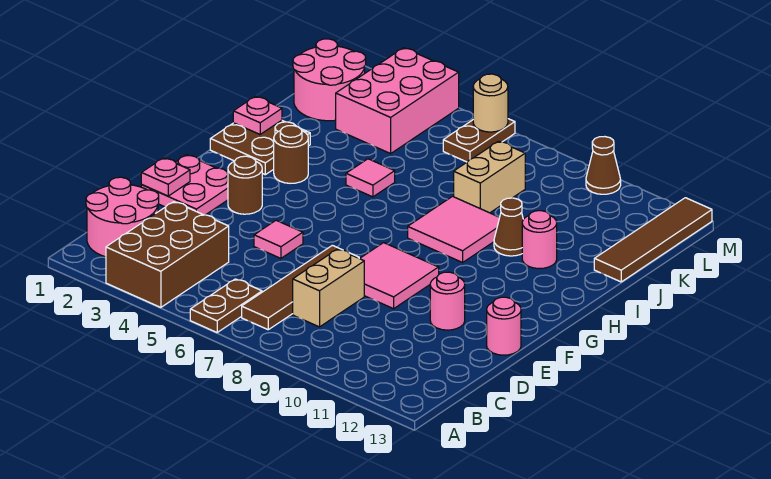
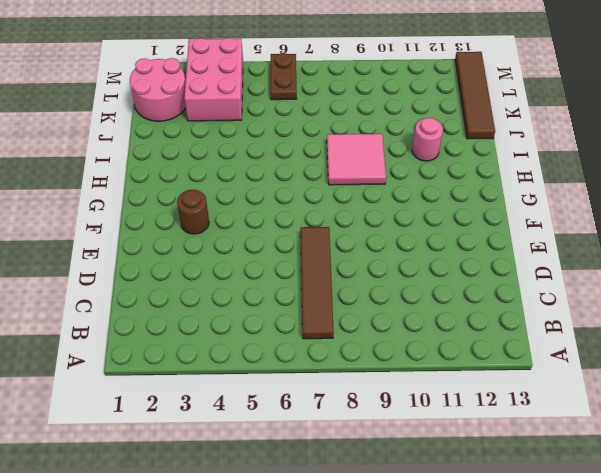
none -> brown 2x3 brick [106,202,229,307]
none -> brown 1x2 plate [190,279,262,332]
none -> pink 2x2 round brick [86,177,159,257]

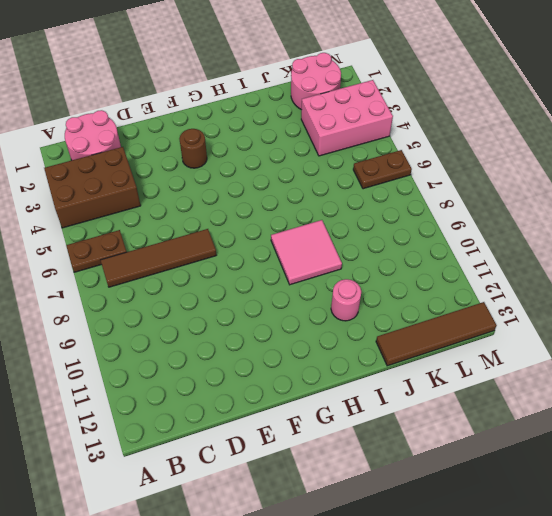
none -> tan 1x2 brick [293,249,364,327]
none -> pink 2x2 plate [141,155,228,215]
none -> pink 1x1 tile [254,220,303,258]

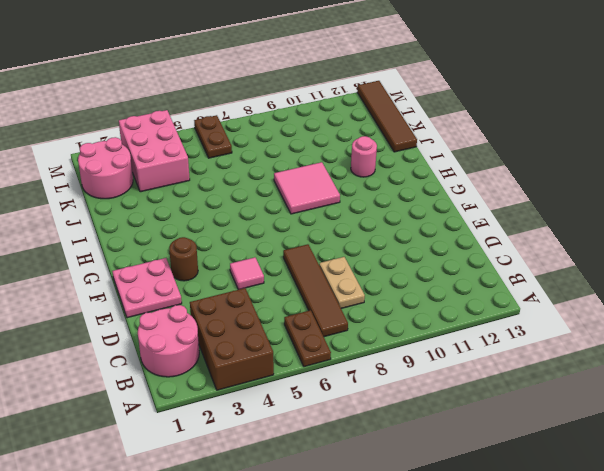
tan 1x2 plate [319,257,365,309] -> tan 1x2 brick [293,249,364,327]
none -> pink 2x2 tile [360,243,439,309]
none -> pink 1x1 round brick [430,272,465,330]
none -> pink 1x1 round brick [487,297,521,355]

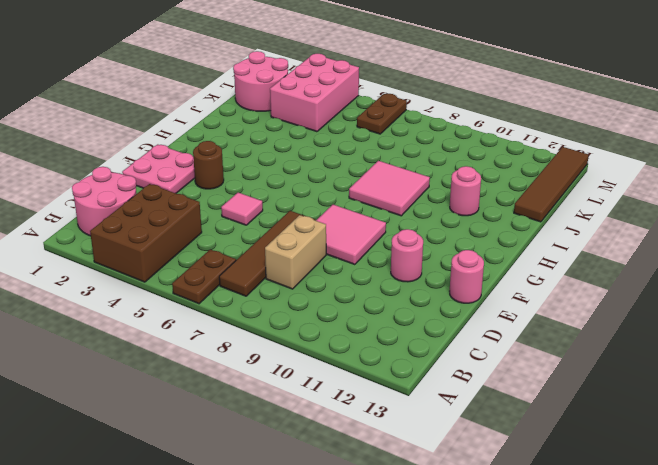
none -> brown 2x2 plate [210,120,310,175]
none -> brown 1x1 round brick [274,126,308,183]
none -> pink 1x1 tile [346,159,395,197]

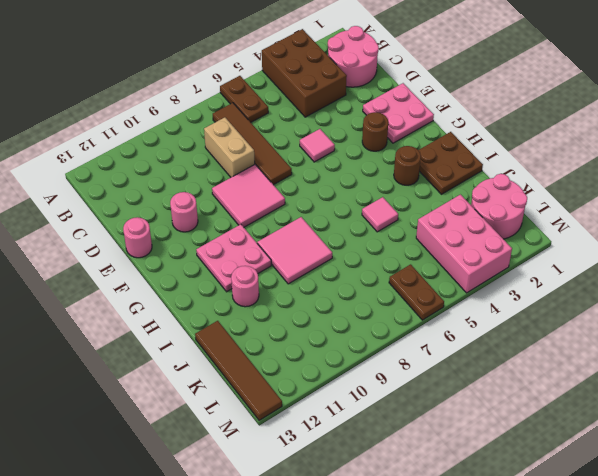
pink 2x2 plate [196,224,271,292] -> none
none -> brown 1x1 cone [494,198,523,256]
none -> tan 1x2 brick [454,141,525,213]
none -> brown 1x1 cone [586,137,621,194]

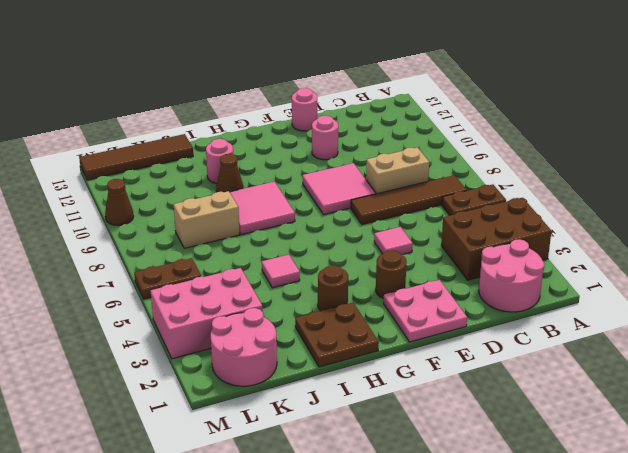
none -> pink 1x1 plate [141,158,190,196]
none -> pink 1x1 plate [233,96,282,134]
none -> tan 1x1 round brick [473,74,508,132]

